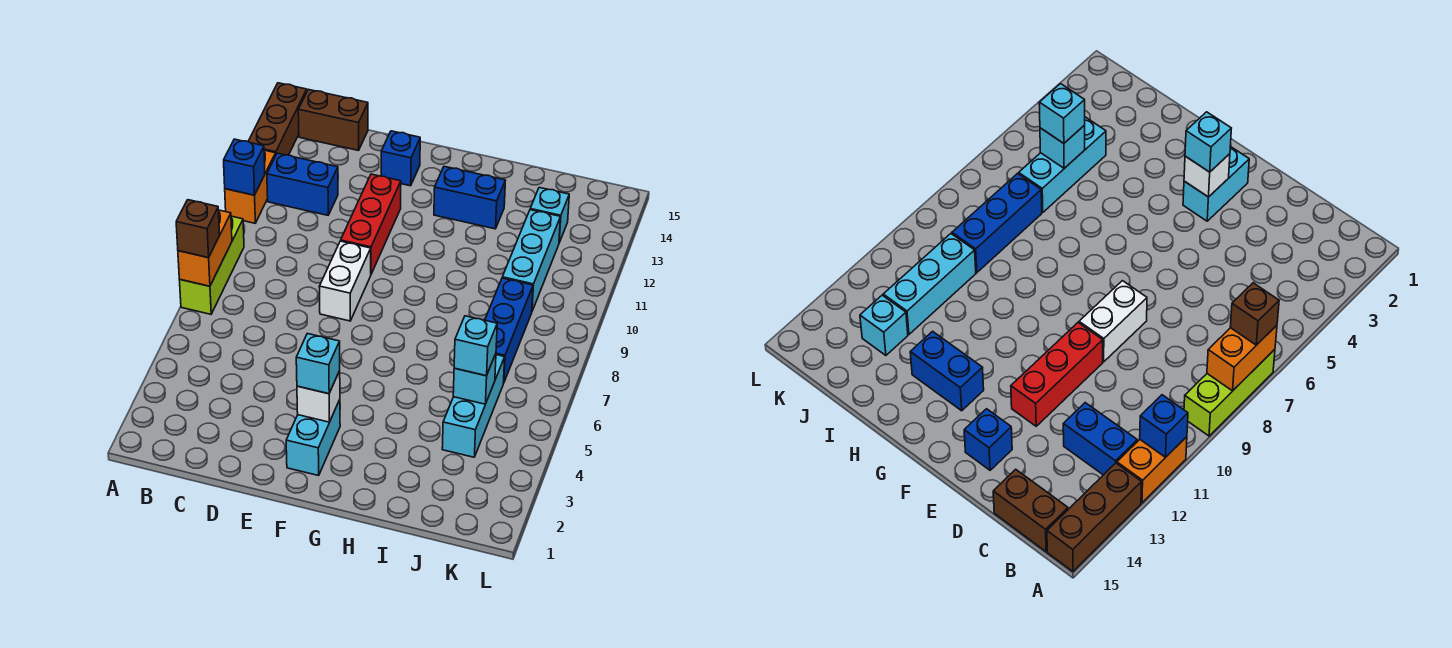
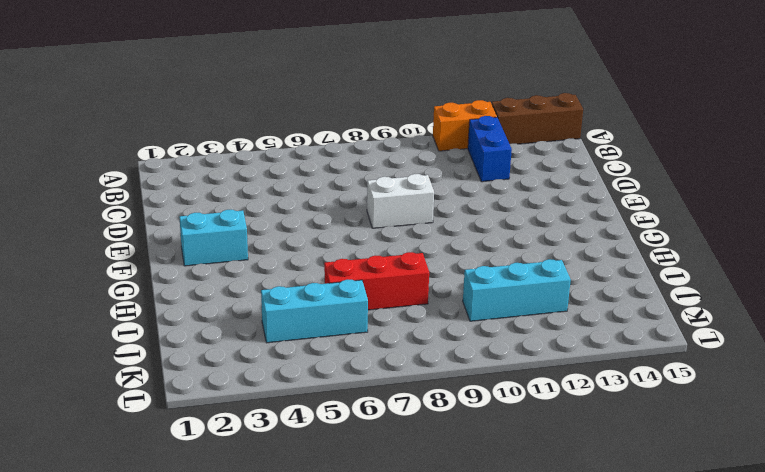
red 1x3 brick [324,252,429,310] -> red 1x3 brick moved to [341,174,401,274]
none -> lime 1x3 brick [180,216,244,314]
none -> brown 1x2 brick [298,89,368,151]
none -> blue 1x1 brick [381,131,420,186]

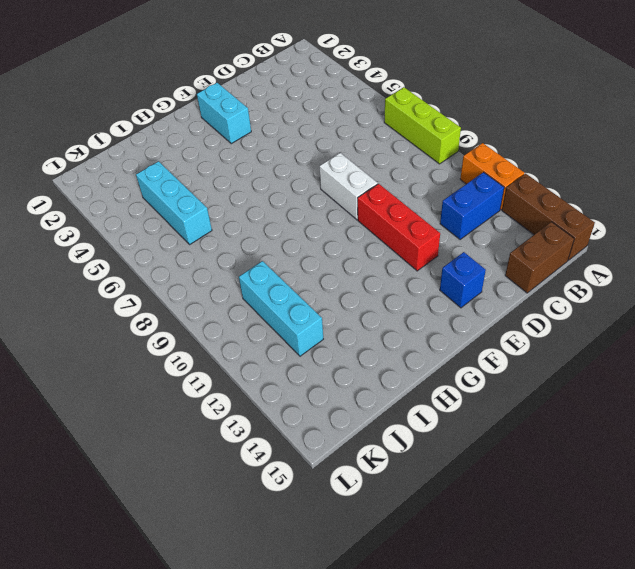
none -> blue 1x2 brick [434,166,505,229]
none -> blue 1x3 brick [485,278,533,382]
none -> cyan 1x1 brick [530,188,569,242]

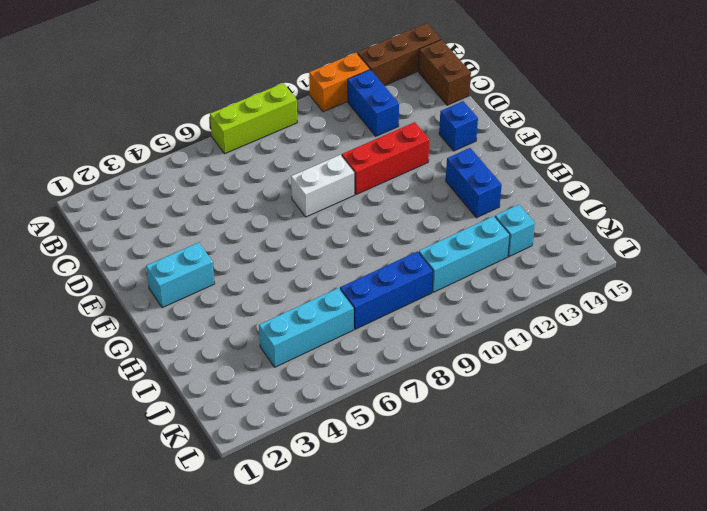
none -> orange 1x2 brick [178,210,232,286]
none -> blue 1x1 brick [224,139,265,195]
none -> white 1x1 brick [297,371,340,422]

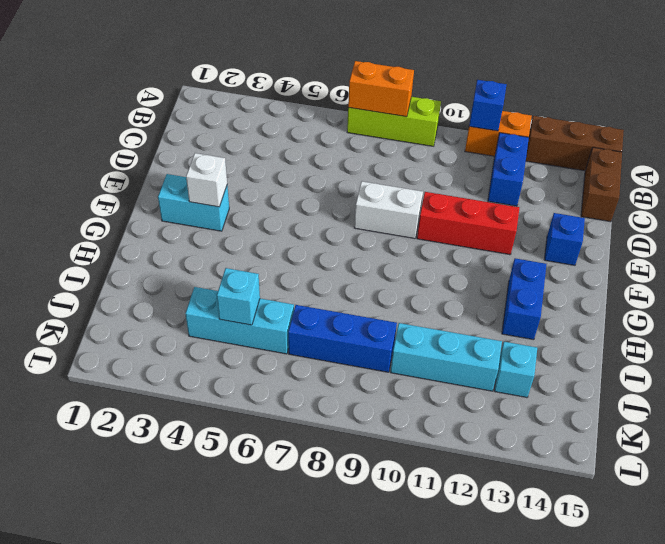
none -> brown 1x1 brick [176,200,220,258]
none -> cyan 1x1 brick [296,334,340,394]
none -> cyan 1x1 brick [454,316,497,376]

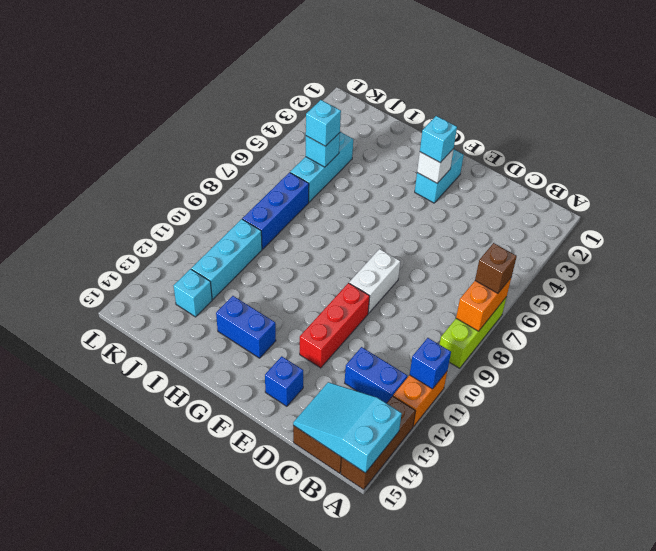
cyan 2x3 slope [293,382,402,473] -> none

